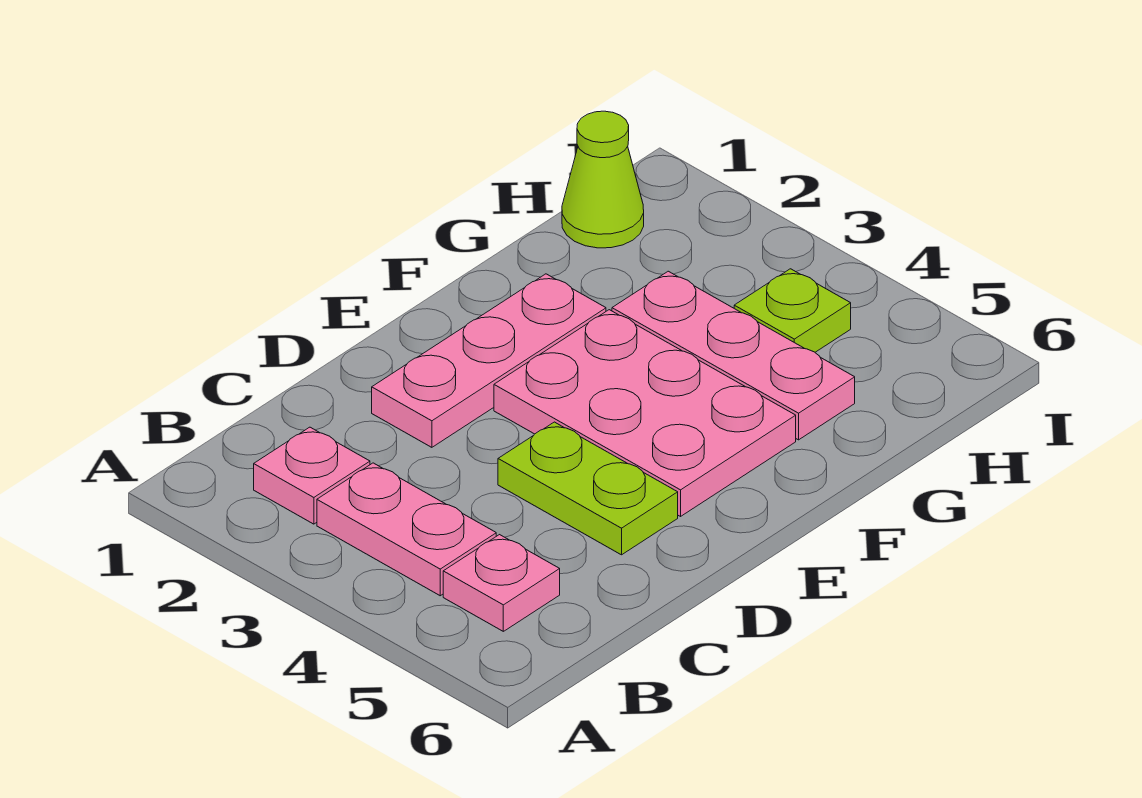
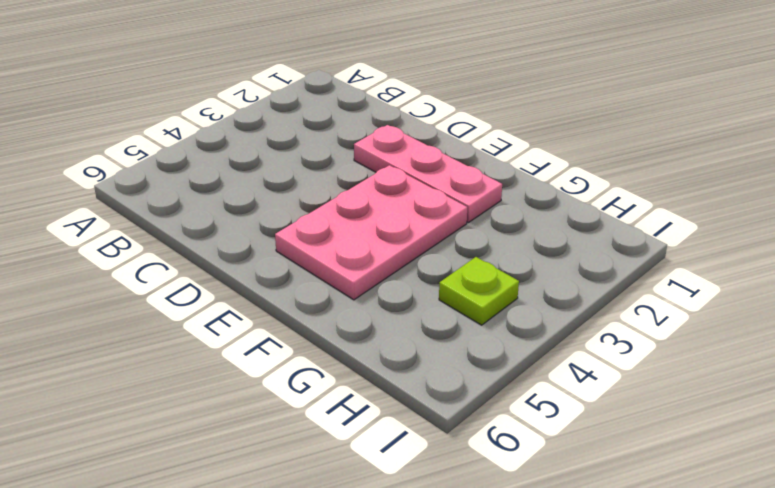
none -> pink 1x1 plate [254,427,370,524]
none -> pink 1x2 plate [317,463,496,596]

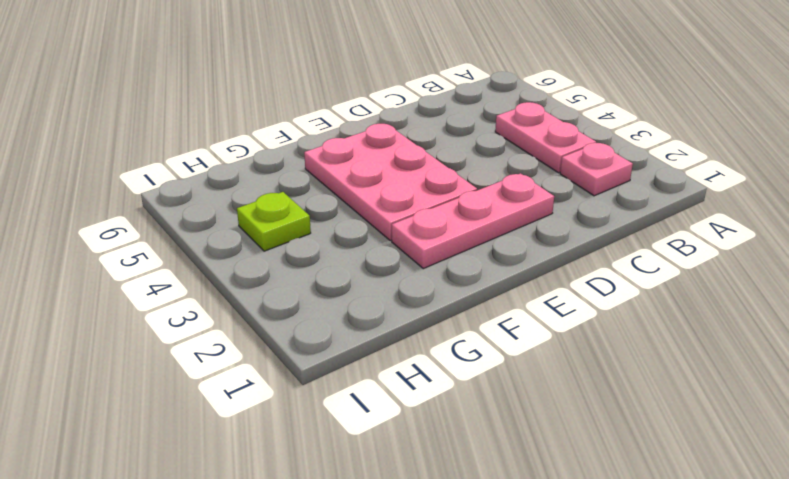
none -> pink 1x1 plate [443,535,560,631]
none -> lime 1x2 plate [498,422,678,555]

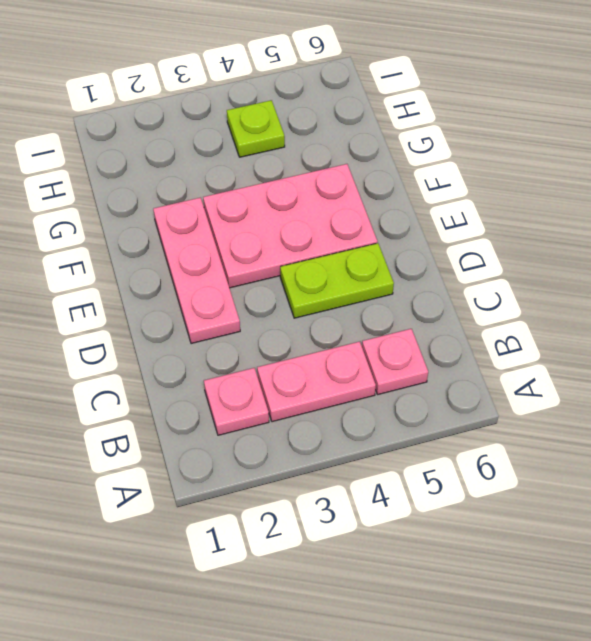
none -> pink 1x3 plate [612,271,855,440]
none -> lime 1x1 cone [562,111,644,248]

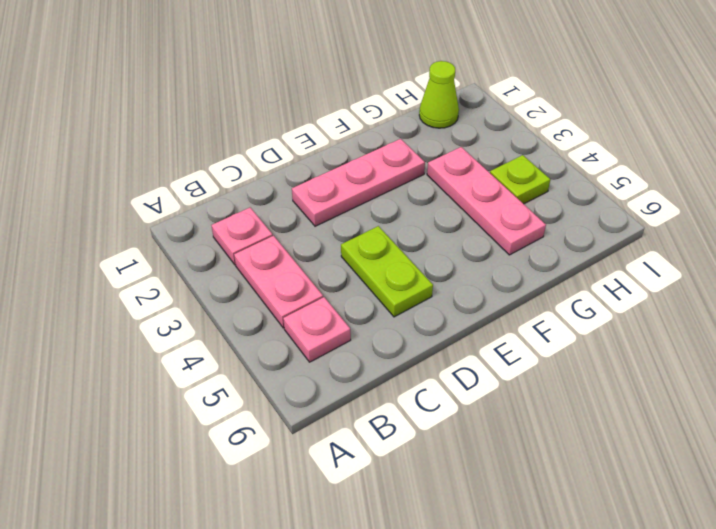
none -> pink 2x3 plate [494,310,796,516]

